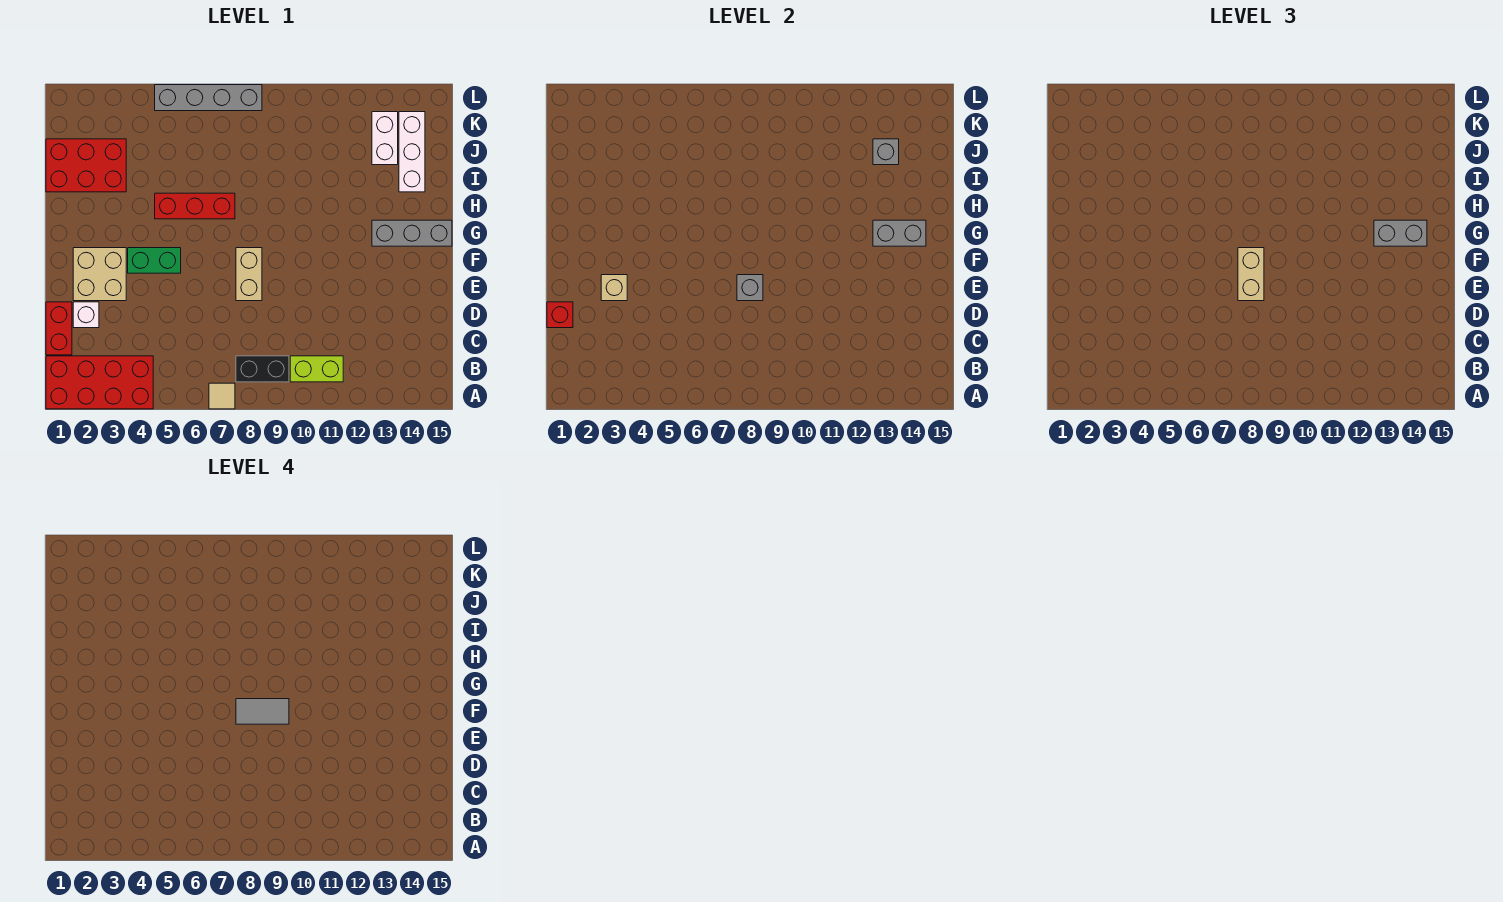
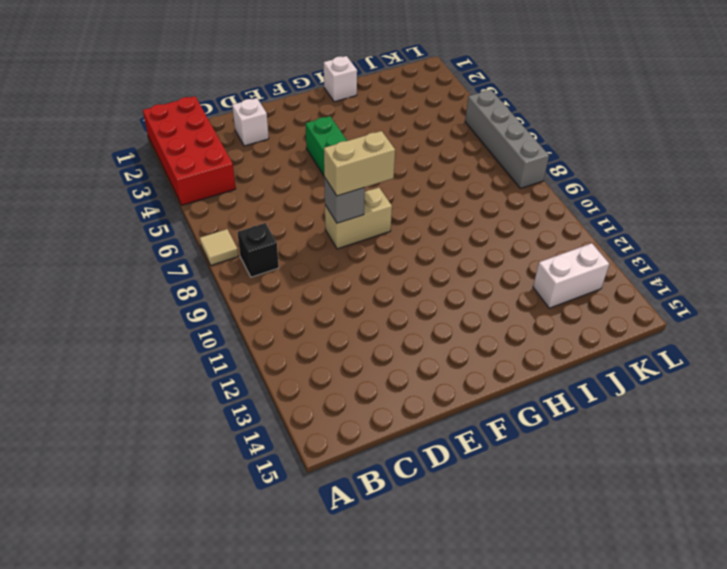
black 1x1 brick [237,223,279,277] -> black 1x2 brick [236,356,289,382]
white 1x1 brick [324,56,357,102] -> none
none -> lime 1x2 brick [290,356,343,382]
none -> red 1x2 brick [46,302,72,355]
none -> tan 2x2 brick [73,248,126,301]

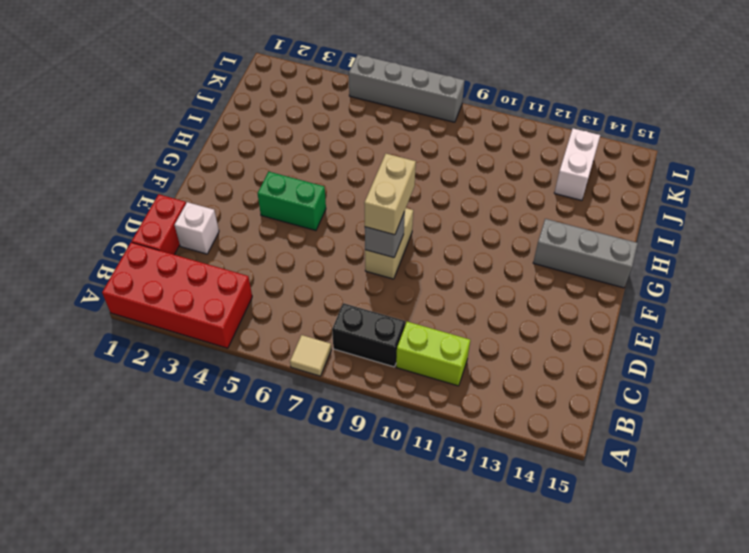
none -> tan 2x2 brick [73,248,126,301]
none -> red 1x3 brick [155,193,235,219]
none -> red 2x3 brick [46,139,126,192]

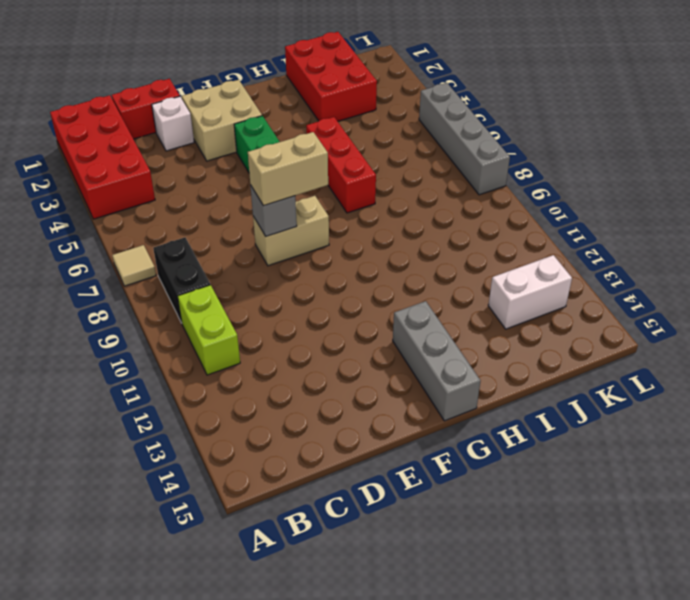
none -> white 1x3 brick [399,112,425,192]
none -> red 1x1 brick [547,302,573,328]
none -> tan 1x1 brick [601,275,627,301]

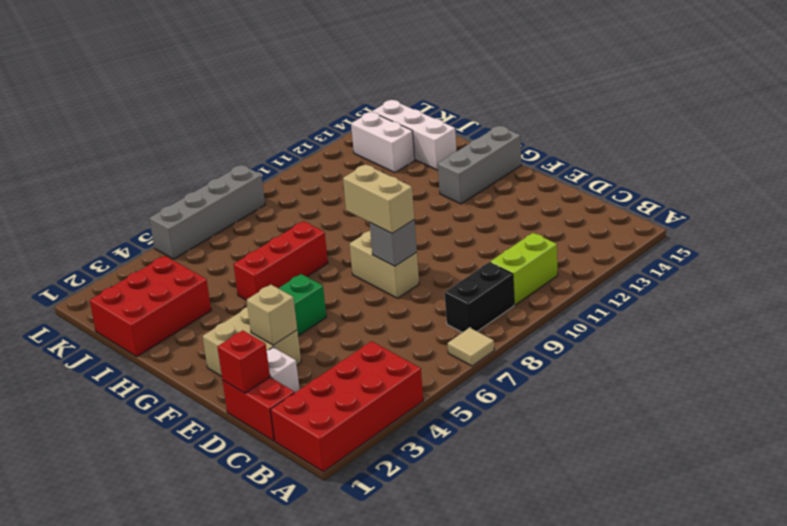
none -> grey 1x2 brick [873,220,926,246]
none -> grey 1x1 brick [873,139,899,165]
none -> grey 1x2 brick [1374,220,1427,246]

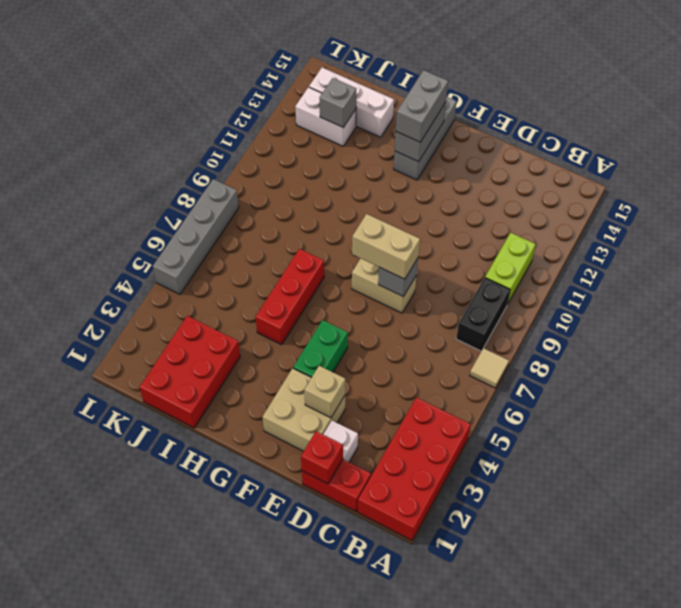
none -> grey 1x2 tile [236,699,289,724]

